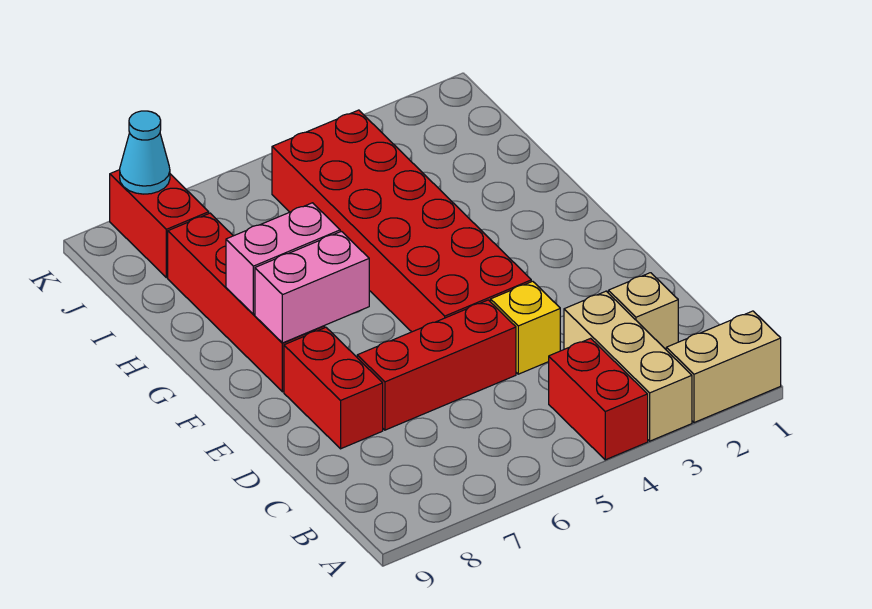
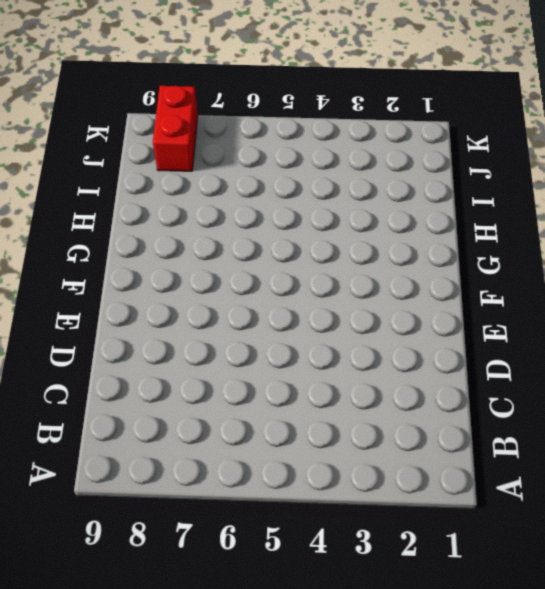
none -> tan 1x2 brick [666,311,781,423]
none -> tan 1x3 brick [564,291,692,441]
none -> red 1x2 brick [549,338,648,460]

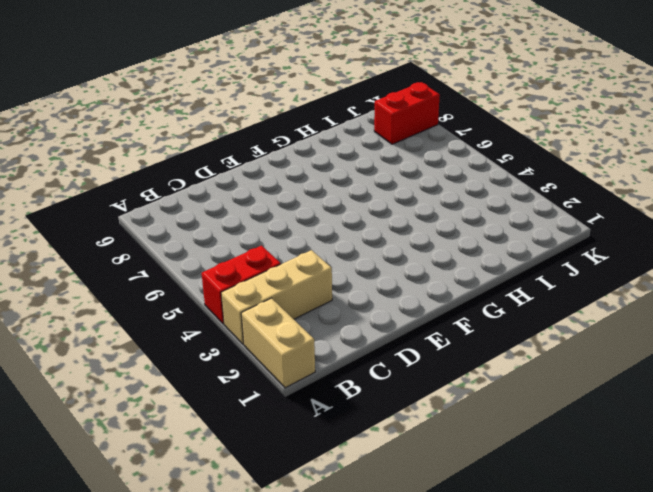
none -> tan 1x1 brick [608,273,678,349]
none -> yellow 1x1 brick [491,281,560,374]
none -> red 1x3 brick [357,300,516,430]

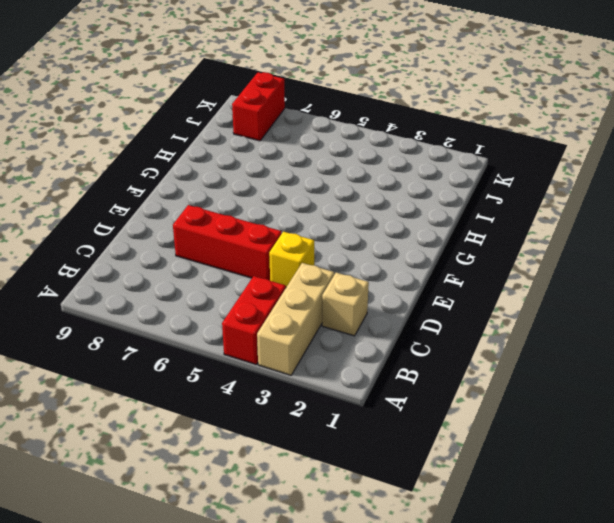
none -> tan 1x2 brick [666,311,781,423]
none -> red 1x2 brick [284,327,383,449]
none -> red 2x6 brick [272,110,531,332]

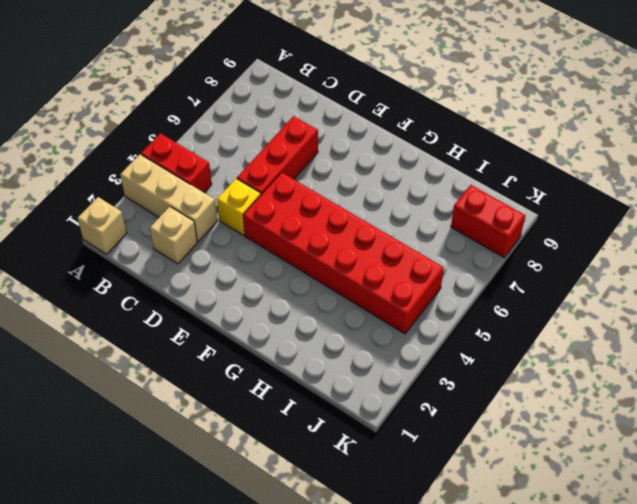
tan 1x1 brick [78,197,127,254] -> tan 1x2 brick [666,311,781,423]
none -> red 1x2 brick [284,327,383,449]
none -> red 1x4 brick [168,213,325,392]
none -> pink 1x2 brick [255,231,369,343]

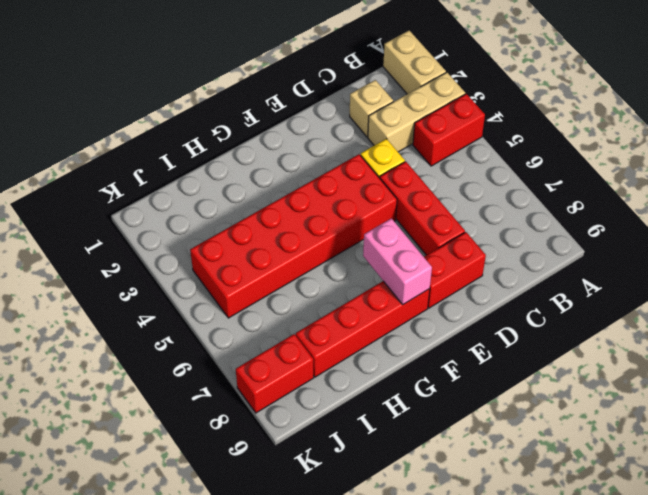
none -> pink 1x2 brick [226,203,340,314]
none -> cyan 1x1 cone [120,111,170,194]

